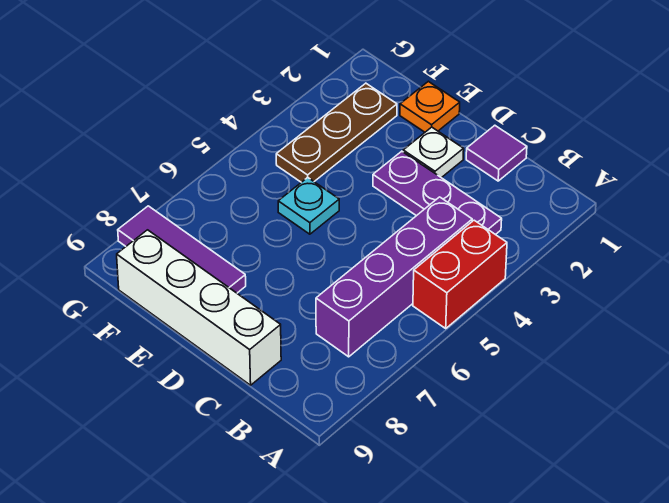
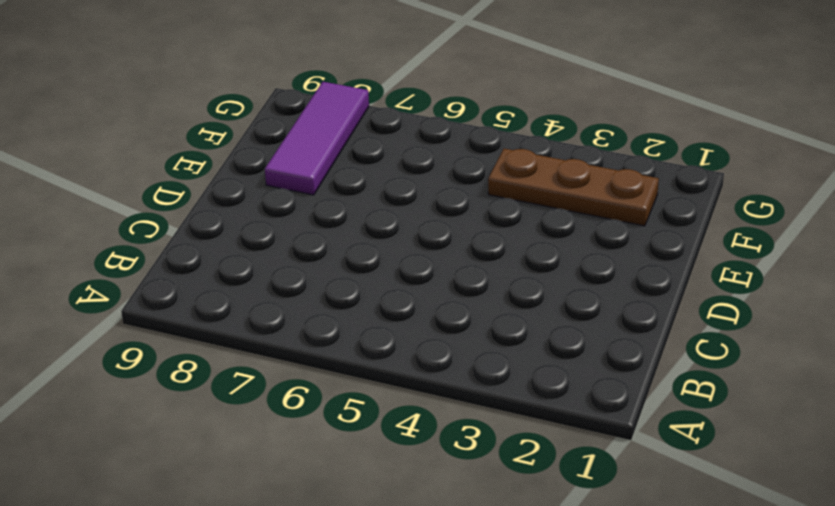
none -> red 1x2 brick [413,220,507,328]
none -> purple 1x3 plate [373,151,502,235]

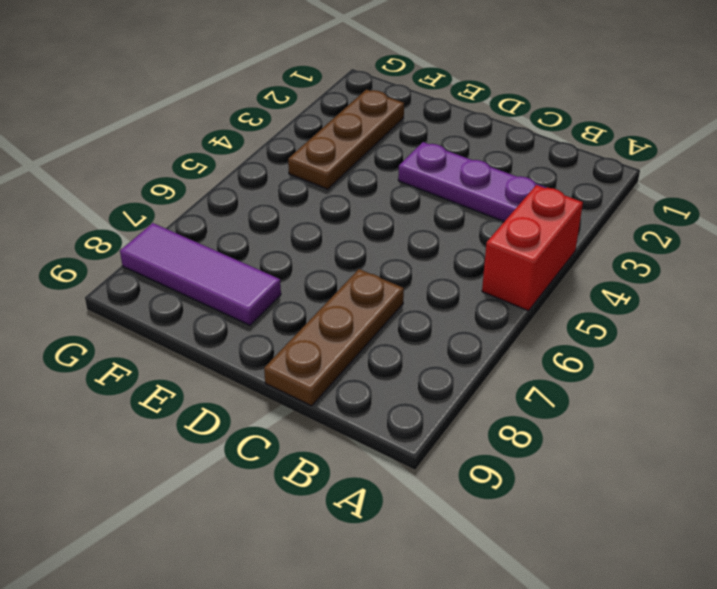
brown 1x3 plate [264,269,404,406] -> white 1x4 brick [117,230,281,385]
none -> purple 1x4 brick [316,197,472,357]
none -> purple 1x1 tile [466,125,527,181]

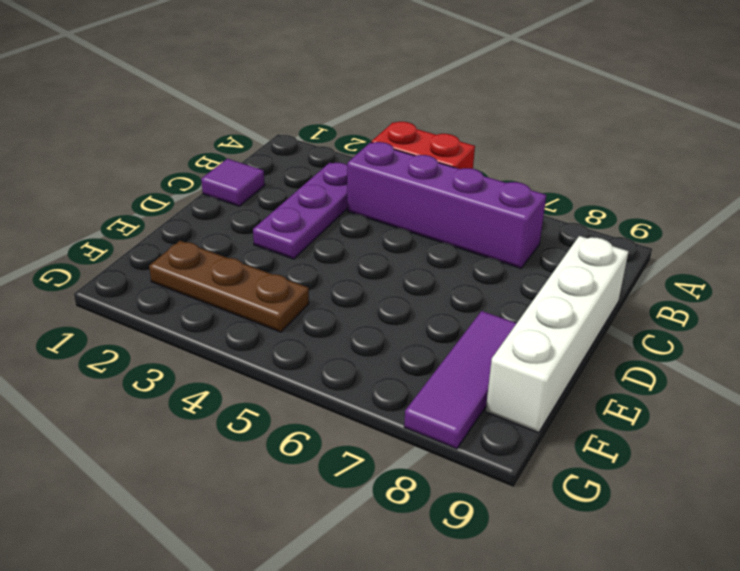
none -> white 1x1 plate [403,127,464,178]
none -> orange 1x1 plate [400,81,460,132]

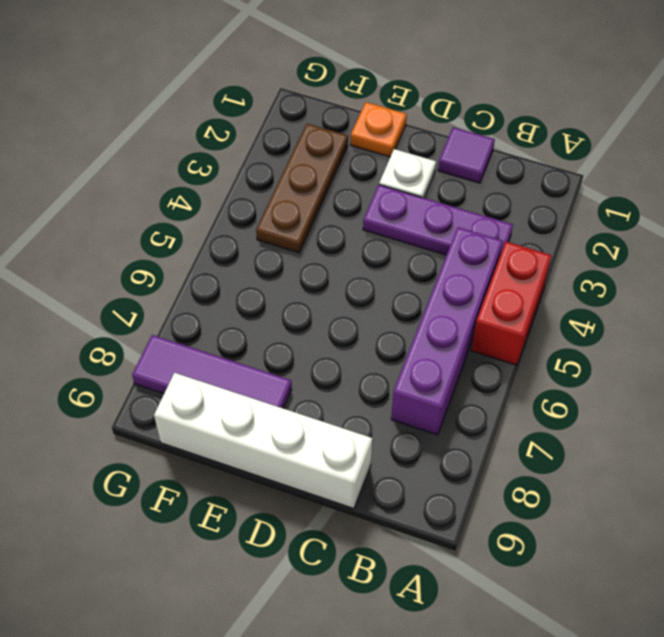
none -> cyan 1x1 plate [278,178,339,234]

